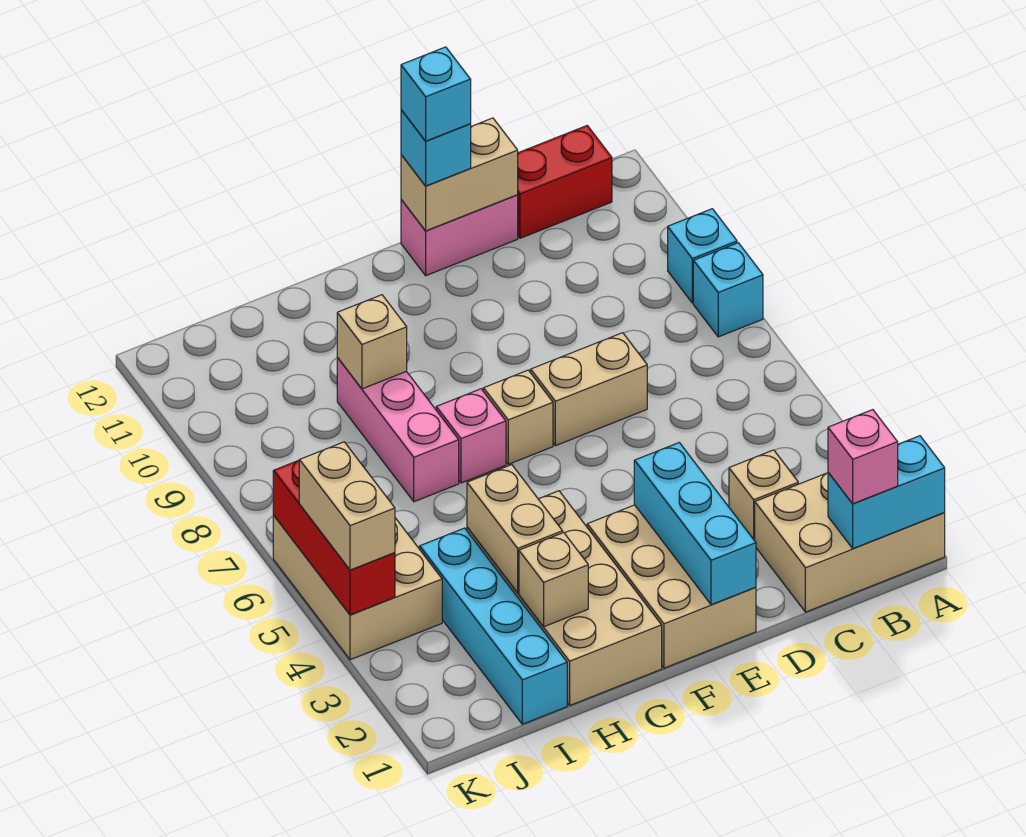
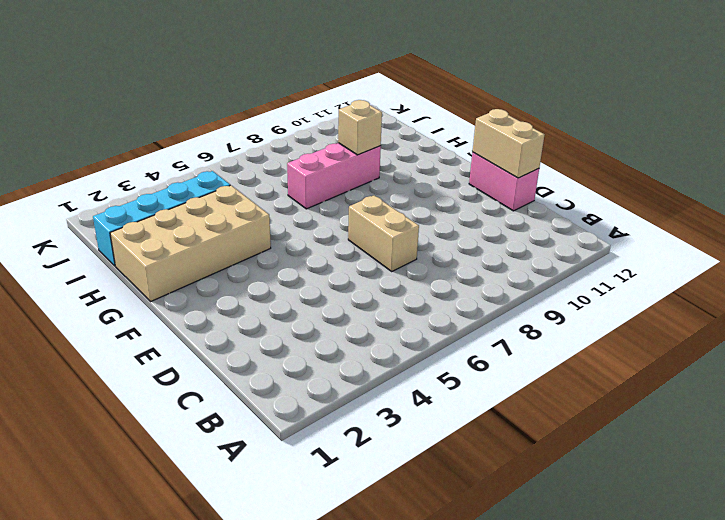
none -> tan 2x3 brick [755,473,945,612]
none -> cyan 1x1 brick [693,243,763,337]
none -> cyan 1x1 brick [668,209,737,303]

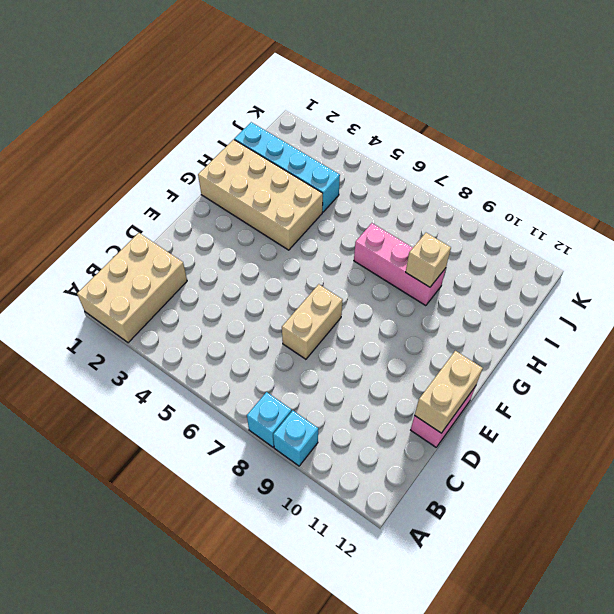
none -> red 1x2 brick [518,126,612,238]
none -> tan 1x1 brick [729,450,798,541]
none -> tan 2x3 brick [587,505,756,668]

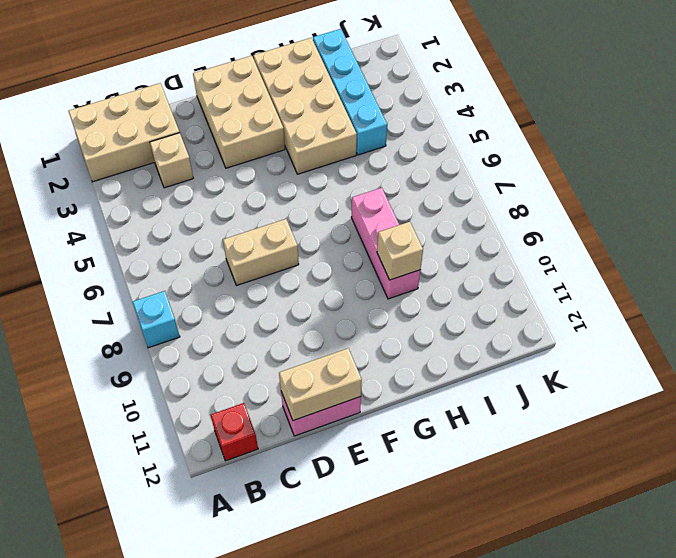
red 1x1 brick [211,403,258,461] -> red 1x2 brick [518,126,612,238]
none -> cyan 1x1 brick [668,209,737,303]
none -> tan 1x1 brick [483,370,553,464]
none -> pink 1x1 brick [436,389,506,483]

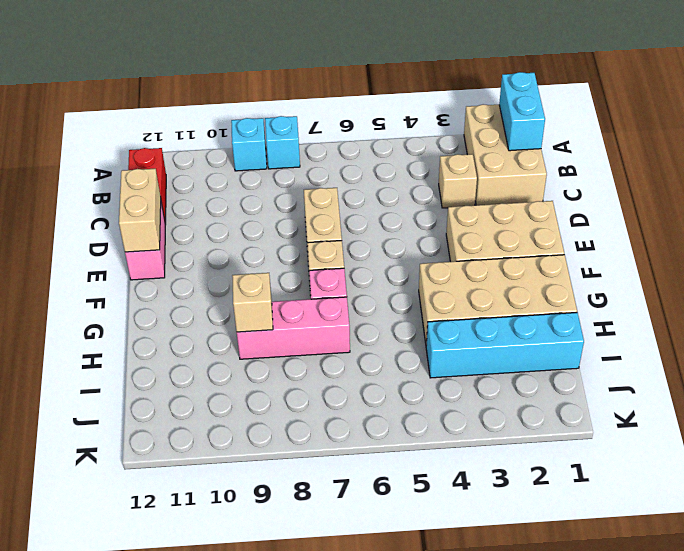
none -> tan 2x3 brick [273,516,442,660]
none -> cyan 1x3 brick [634,443,756,605]
none -> tan 1x1 brick [519,533,588,627]

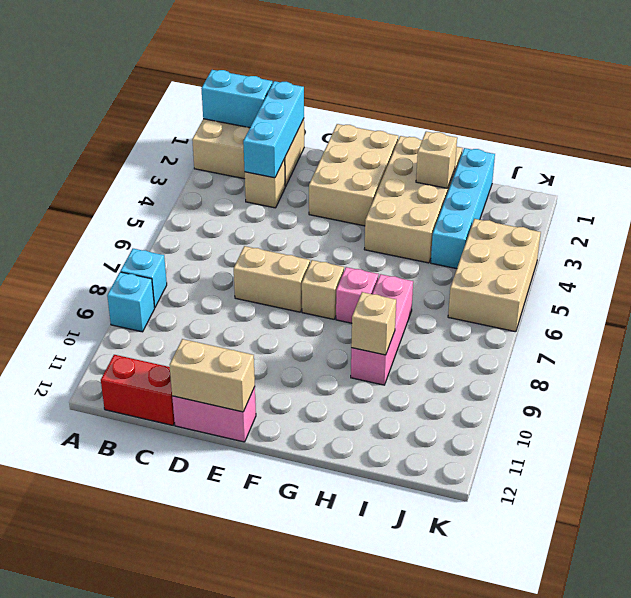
cyan 1x3 brick [243,81,304,178] -> cyan 1x3 brick moved to [634,443,756,605]
none -> tan 1x2 brick [467,465,563,593]
none -> red 1x3 brick [273,460,395,615]
none -> pink 1x1 brick [828,410,898,504]

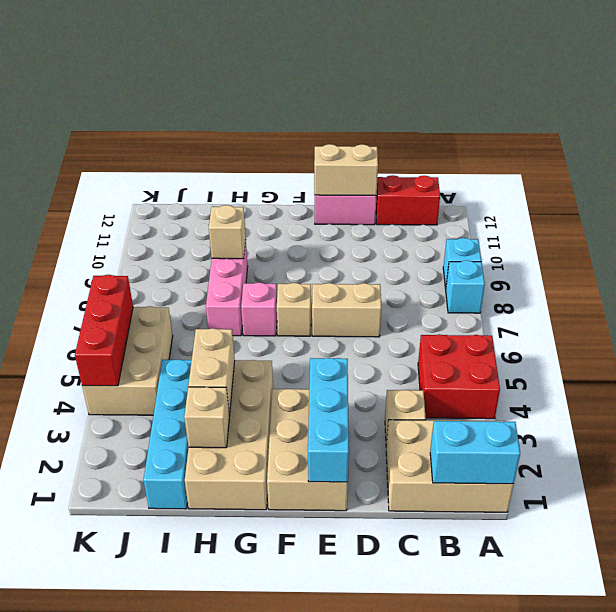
red 2x2 brick [418,334,500,419] -> none
none -> pink 1x1 brick [828,410,898,504]
none -> cyan 1x1 brick [401,110,471,186]
none -> tan 1x2 brick [299,442,395,570]

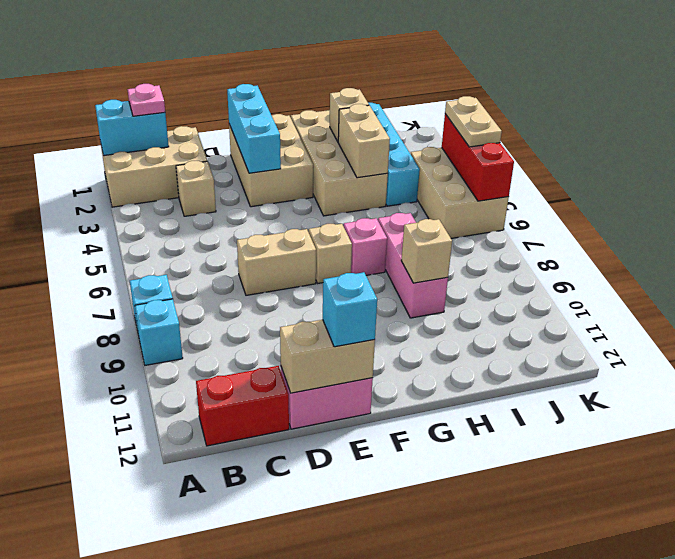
pink 1x1 plate [127,84,165,116] -> pink 1x1 brick [828,410,898,504]
tan 1x2 plate [445,96,502,147] -> tan 1x2 brick [299,442,395,570]
none -> cyan 1x1 brick [401,47,471,141]

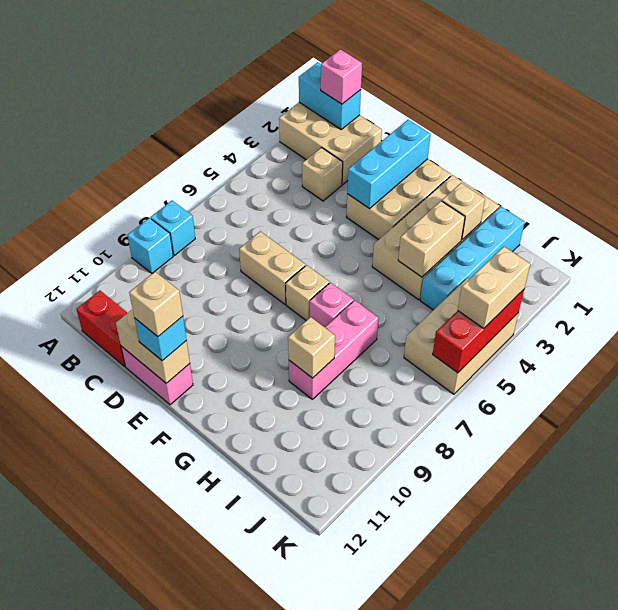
tan 1x1 brick [129,272,183,337] -> cyan 1x1 brick [401,47,471,141]

